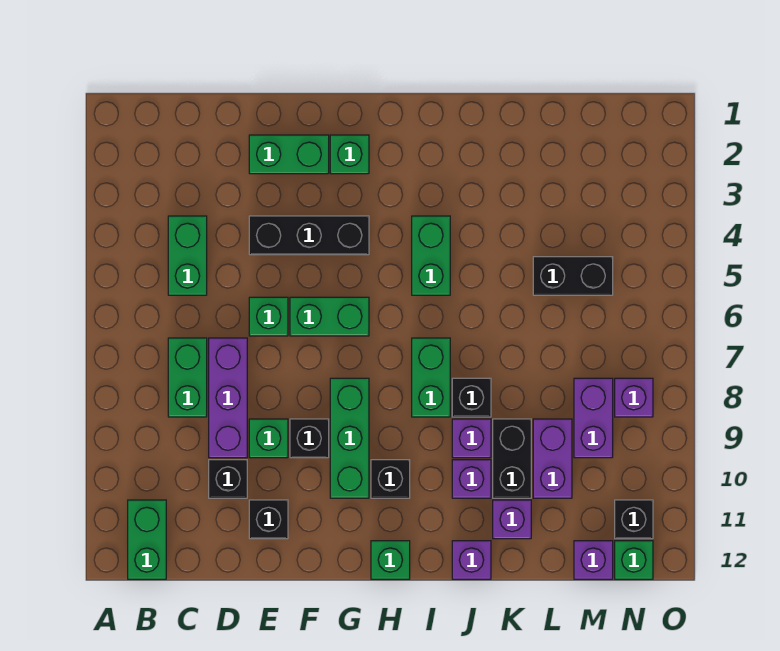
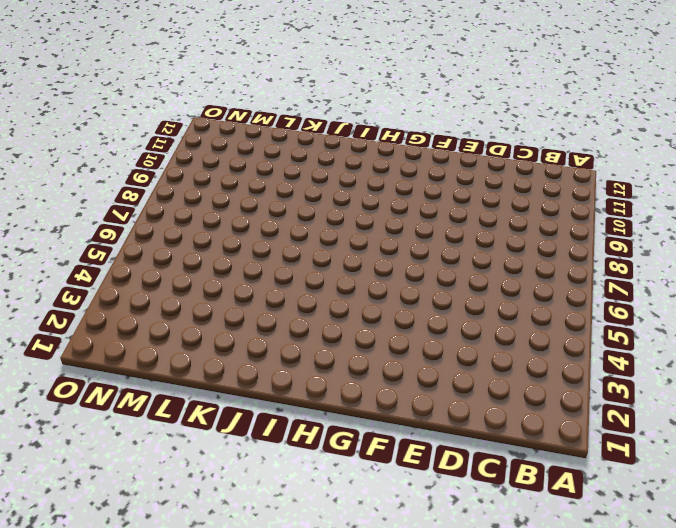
none -> green 1x2 brick [128,500,166,579]
none -> green 1x2 brick [168,216,207,295]
none -> green 1x2 brick [168,338,207,417]
none -> purple 1x3 brick [209,338,247,458]

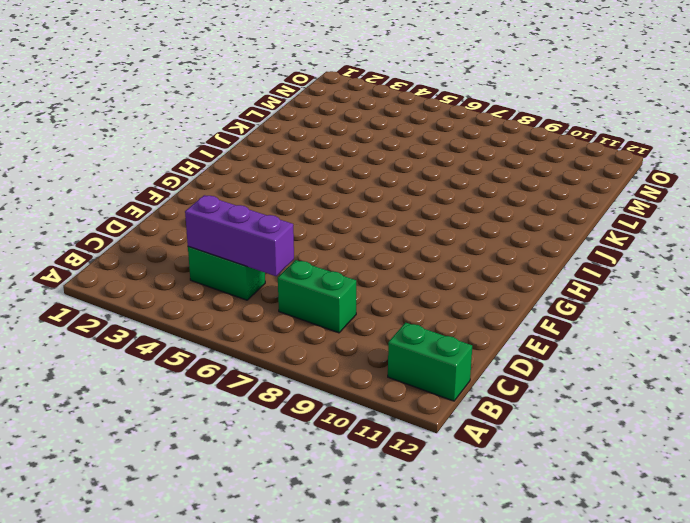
purple 1x3 brick [185,195,294,276] -> purple 1x3 brick moved to [209,338,247,458]
none -> black 1x1 brick [209,460,247,498]
none -> green 1x2 brick [249,135,329,174]
none -> black 1x3 brick [249,216,369,255]
none -> green 1x1 brick [249,297,288,336]

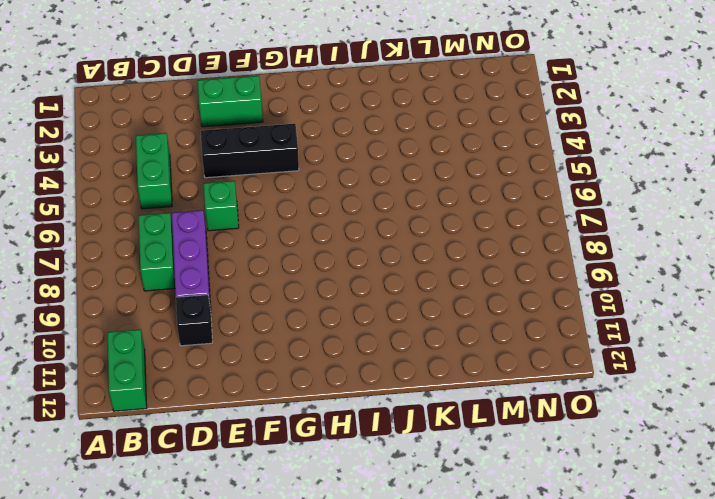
none -> green 1x1 brick [249,419,288,458]
none -> black 1x1 brick [249,500,288,539]
none -> green 1x2 brick [290,297,369,336]
none -> black 1x1 brick [290,419,329,458]

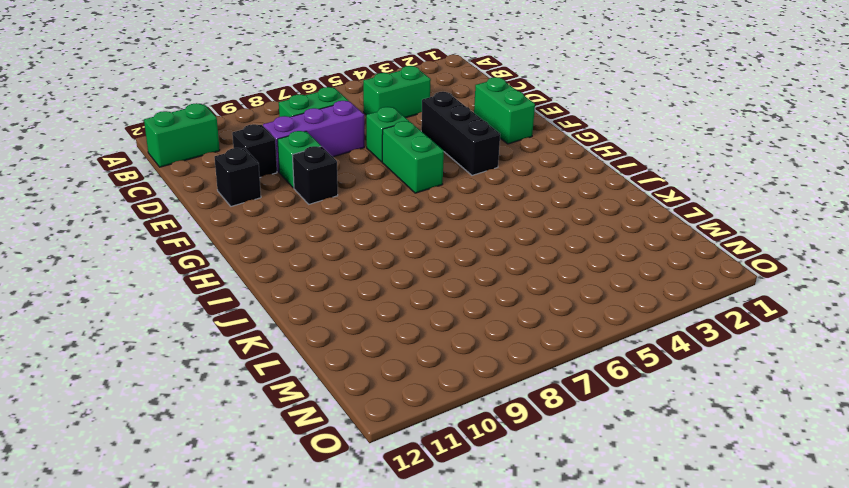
none -> green 1x1 brick [330,135,369,174]
none -> green 1x3 brick [330,378,369,498]
none -> black 1x1 brick [371,460,410,498]
none -> green 1x1 brick [371,541,410,579]

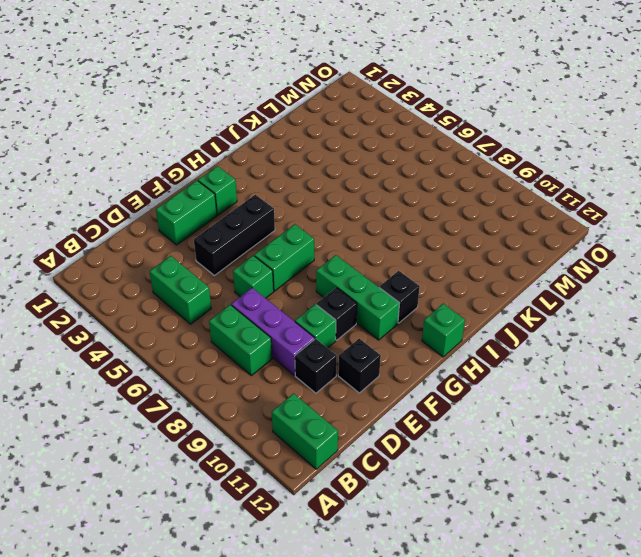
none -> green 1x2 brick [412,216,450,295]
none -> green 1x2 brick [412,338,450,417]
none -> black 1x1 brick [452,378,491,417]
none -> purple 1x1 brick [452,419,491,458]

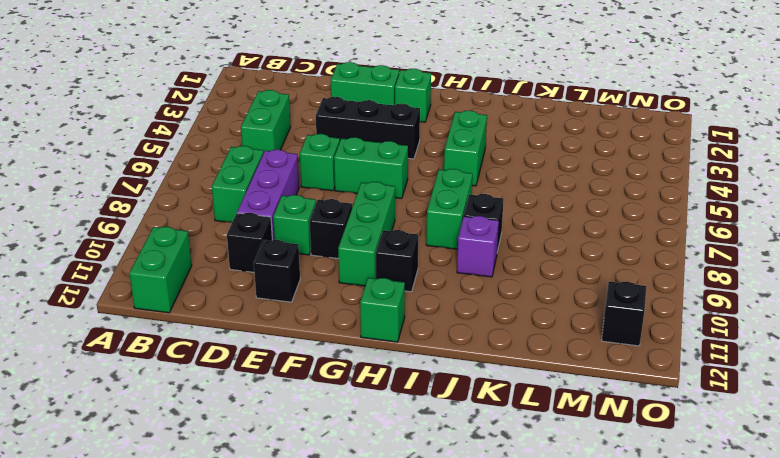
none -> purple 1x1 brick [452,460,491,498]
none -> purple 1x1 brick [452,541,491,579]
none -> black 1x2 brick [493,419,531,498]
none -> purple 1x1 brick [493,500,531,539]

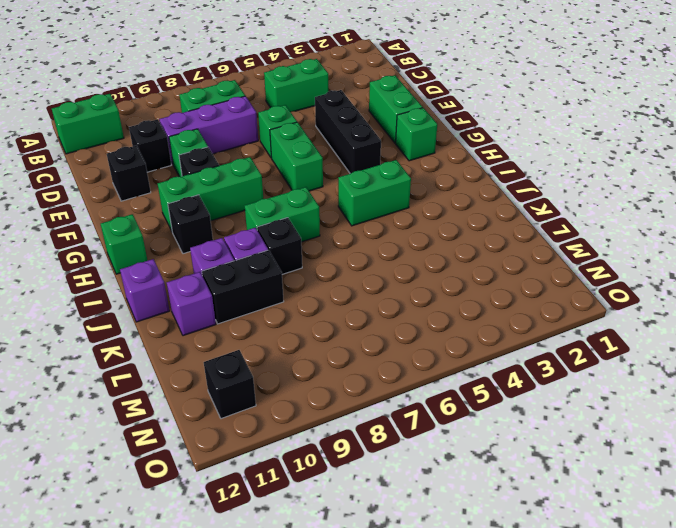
none -> black 1x2 brick [533,257,613,295]
none -> purple 1x2 brick [533,419,572,498]
none -> purple 1x2 brick [574,378,613,458]
none -> purple 1x1 brick [574,541,613,579]

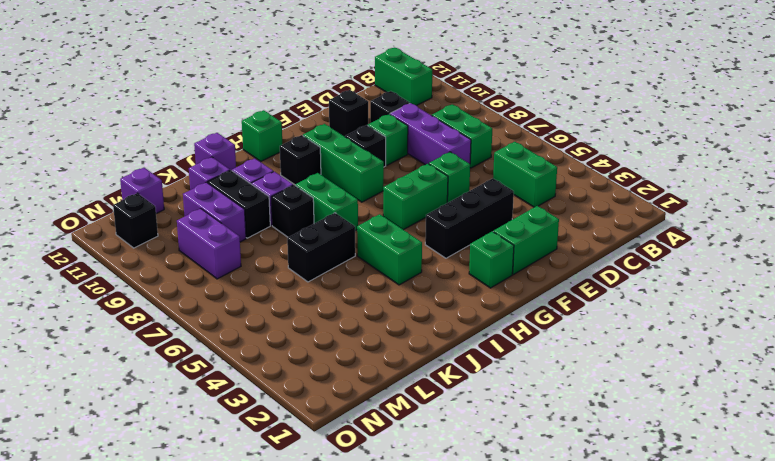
black 1x2 brick [287,213,355,282] -> black 1x2 brick moved to [533,257,613,295]
none -> purple 1x1 brick [615,378,653,417]
none -> green 1x1 brick [615,541,653,579]

